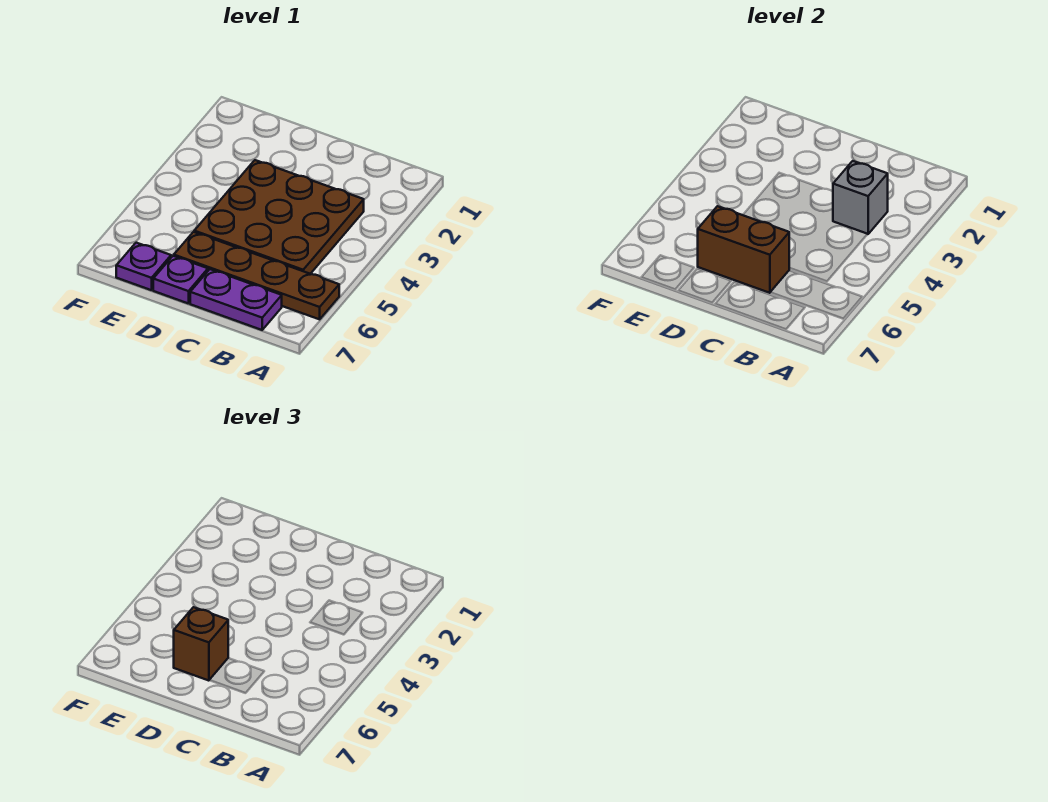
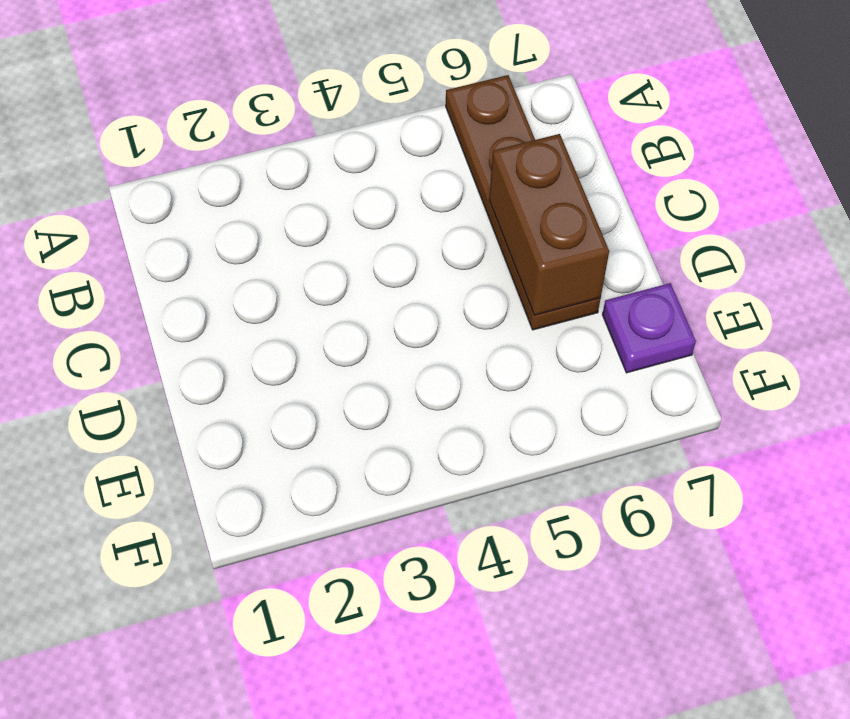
none -> brown 3x3 plate [194,160,364,274]
none -> purple 1x2 plate [190,269,282,330]

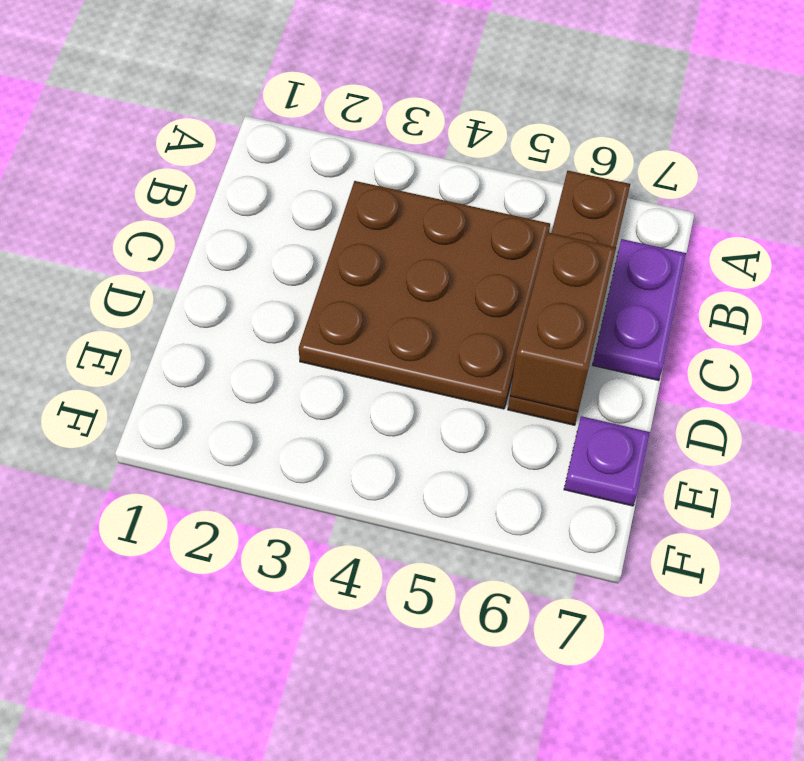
none -> purple 1x1 plate [153,256,208,304]
none -> grey 1x1 brick [833,161,888,234]

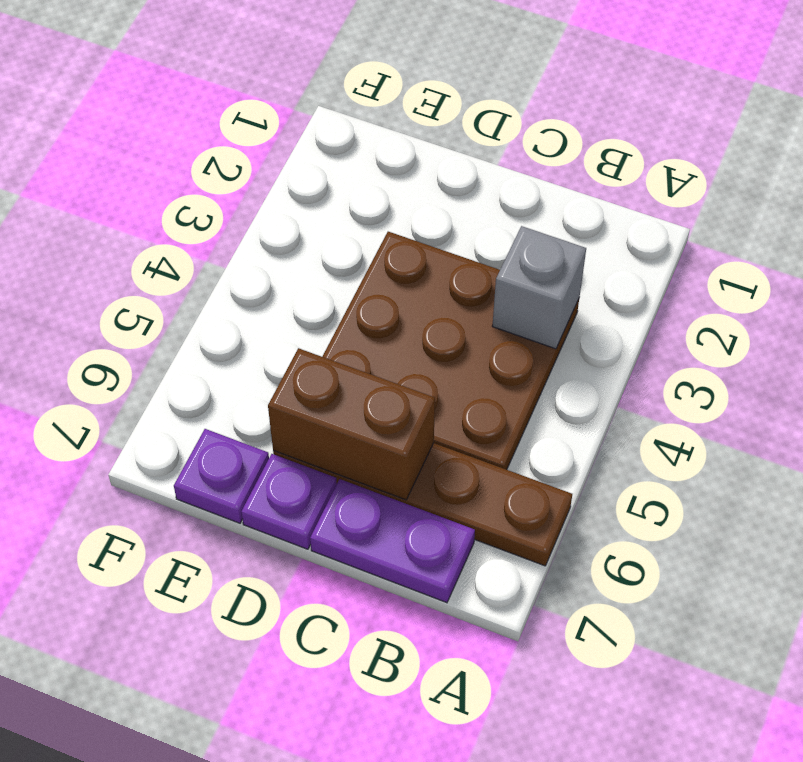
none -> brown 1x1 brick [174,607,228,681]

